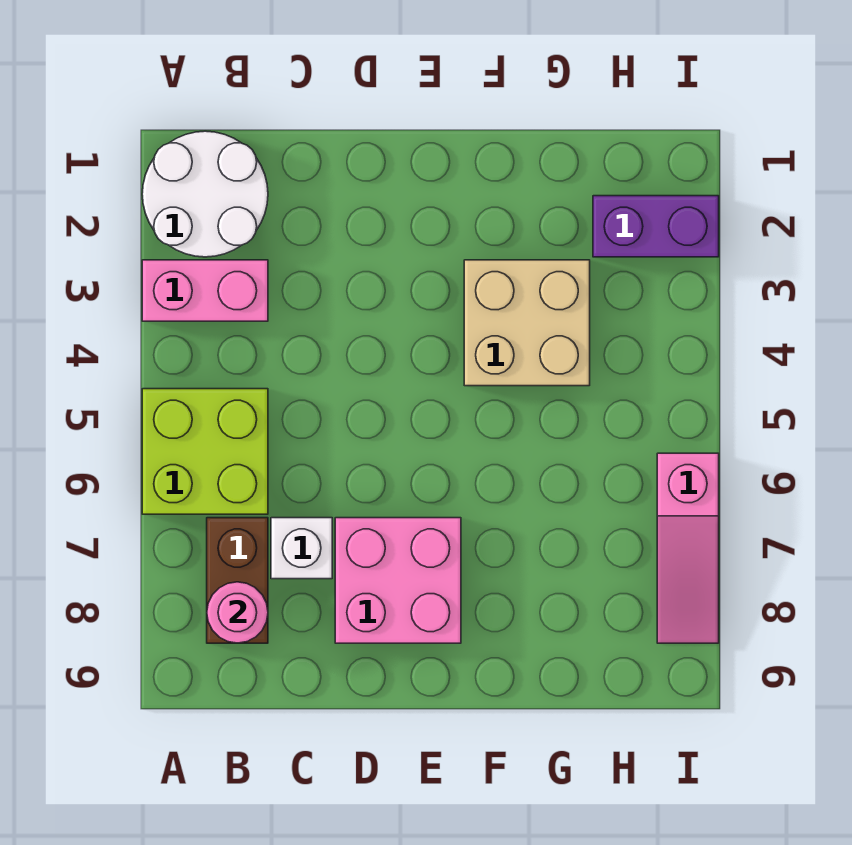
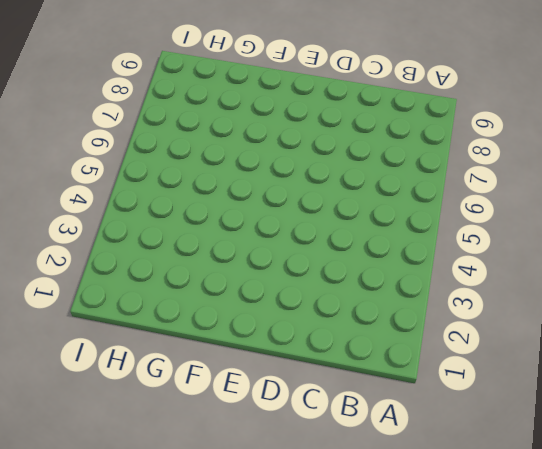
none -> white 2x2 round brick [142,131,268,257]
none -> pink 1x2 brick [142,260,268,321]

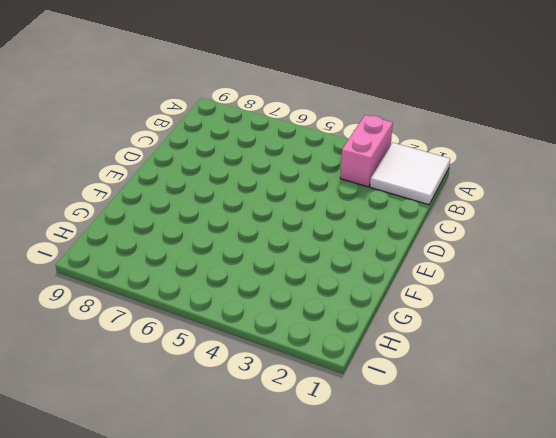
white 2x2 tile [370,143,450,205] -> white 2x2 round brick [142,131,268,257]
none -> lime 2x2 brick [142,389,268,514]
none -> brown 1x2 brick [207,518,268,643]

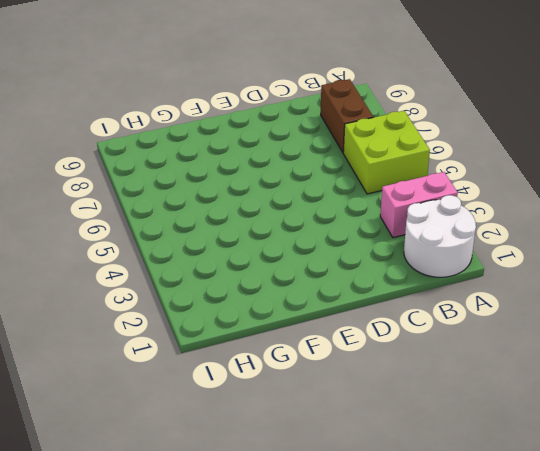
none -> white 1x1 brick [271,518,332,579]
none -> pink 2x2 brick [335,518,461,643]

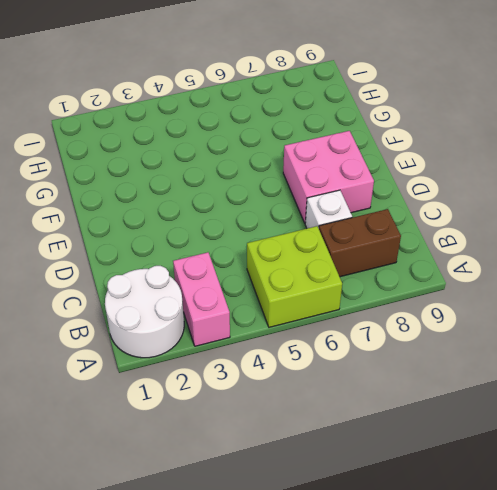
none -> tan 2x2 brick [464,260,590,386]
none -> purple 1x2 brick [593,196,719,257]

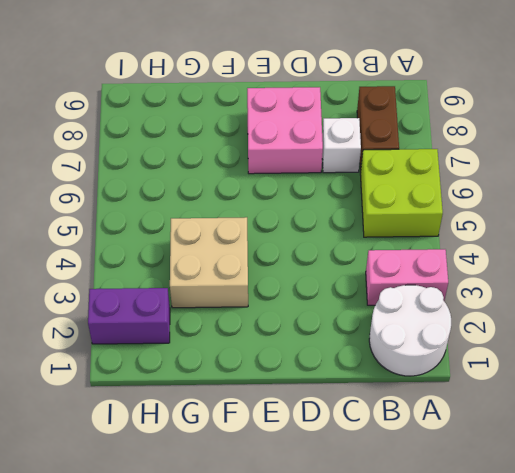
none -> pink 1x3 slope [657,453,719,643]
none -> pink 1x1 round brick [207,582,268,643]

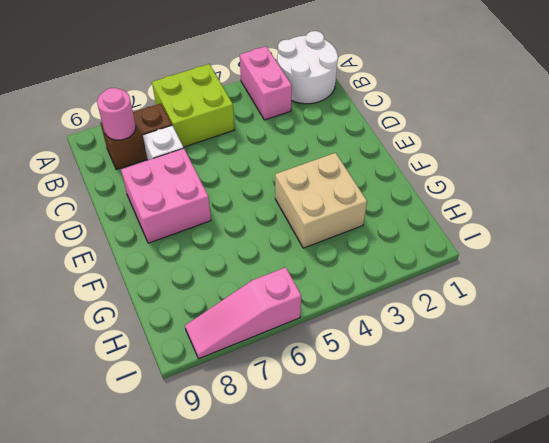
none -> purple 1x2 brick [593,196,719,257]

